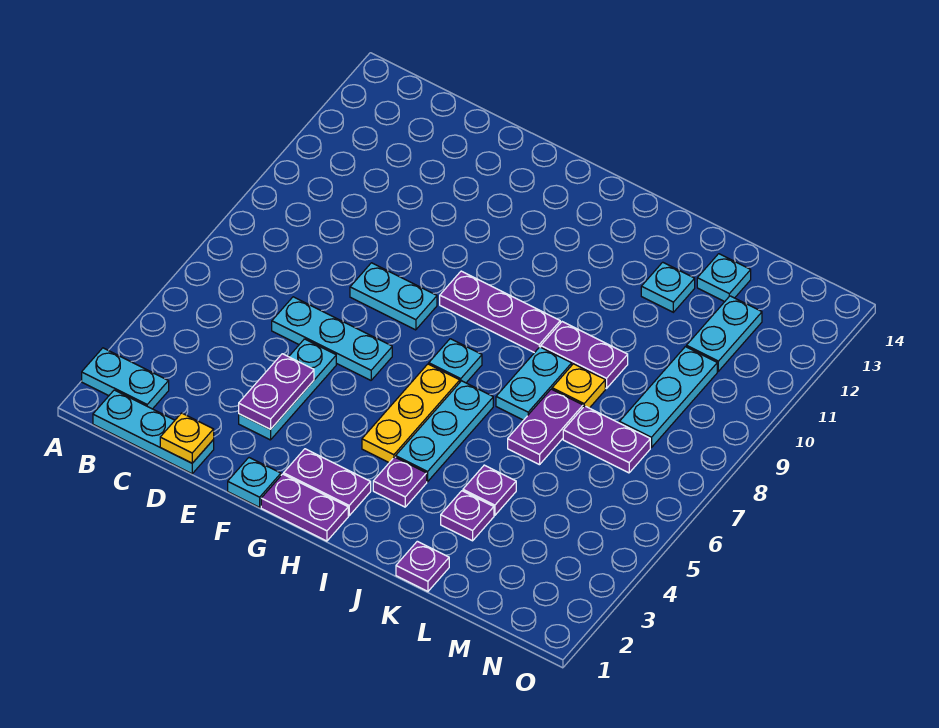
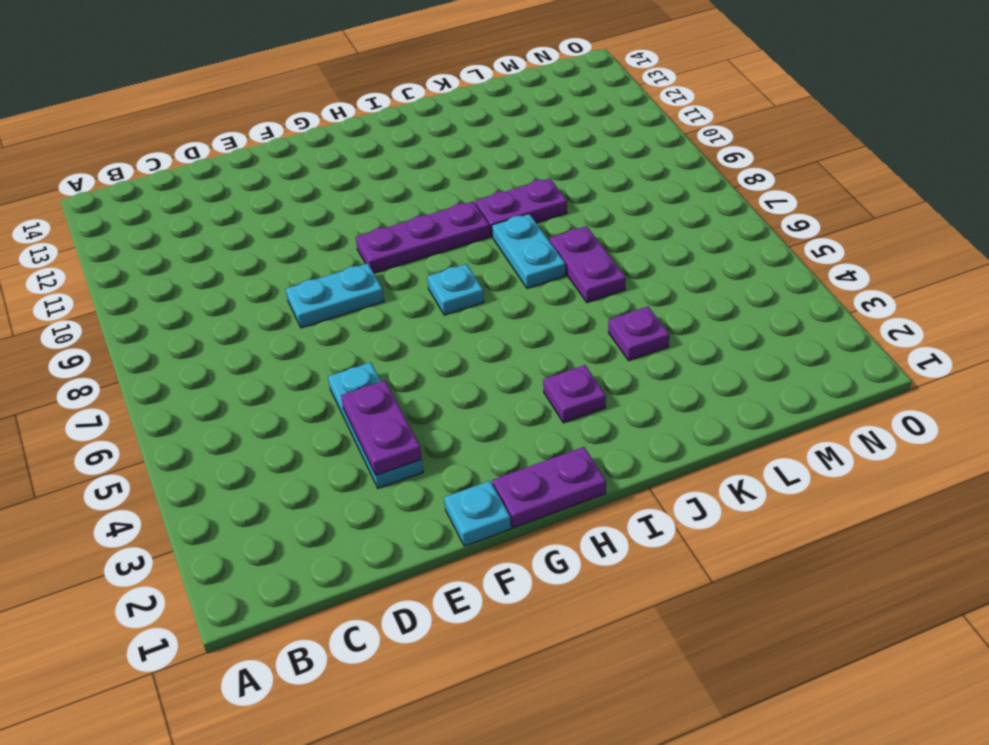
none -> cyan 1x2 plate [82,348,169,409]
none -> cyan 1x3 plate [93,390,214,474]
none -> cyan 1x3 plate [272,297,392,380]

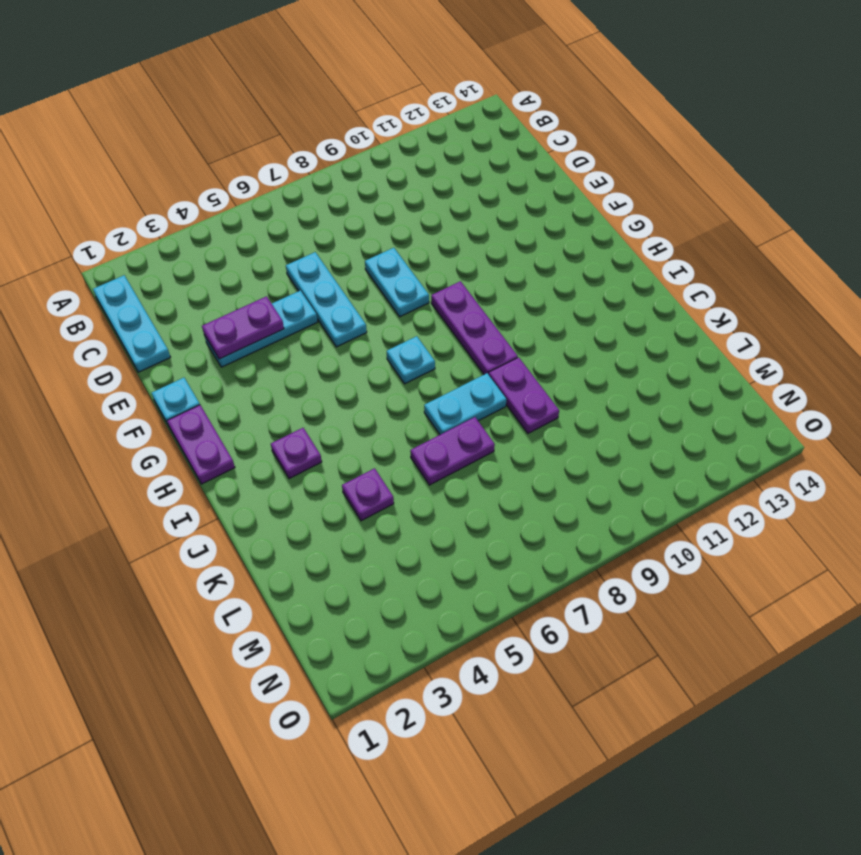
none -> cyan 1x2 plate [82,348,169,409]
none -> purple 1x2 plate [284,449,371,516]
none -> yellow 1x3 plate [362,364,460,463]

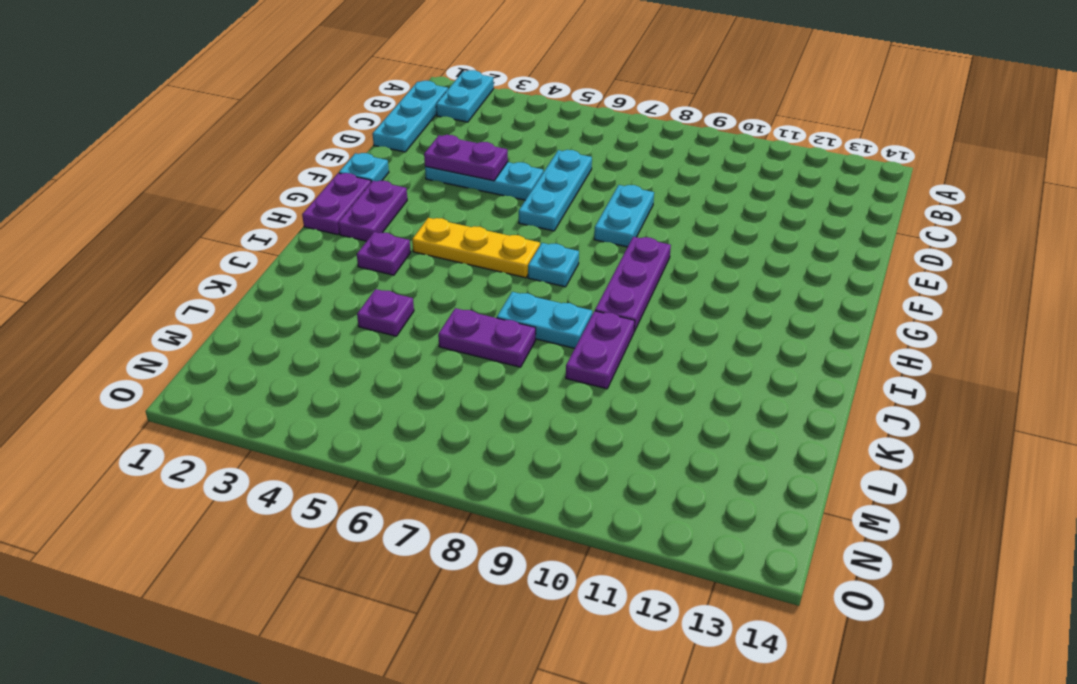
none -> cyan 1x3 plate [396,381,493,482]
none -> purple 1x1 plate [396,541,449,591]
none -> purple 1x1 plate [441,491,494,541]

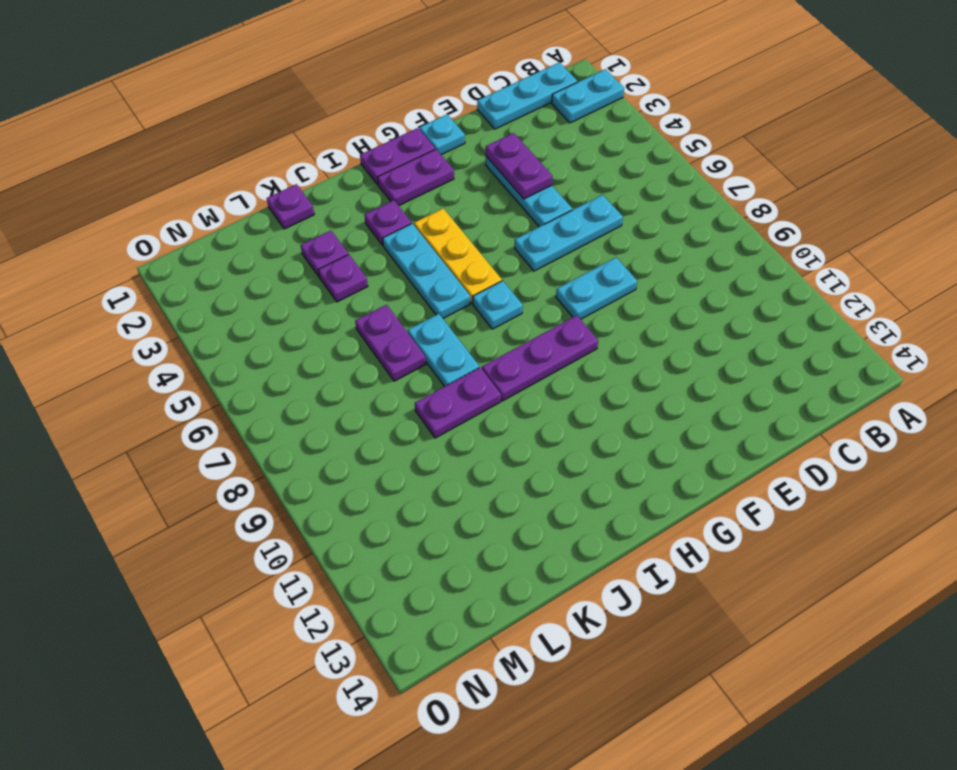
none -> yellow 1x1 plate [552,364,605,408]
none -> cyan 1x1 plate [641,262,695,312]
none -> purple 1x2 plate [563,406,650,473]

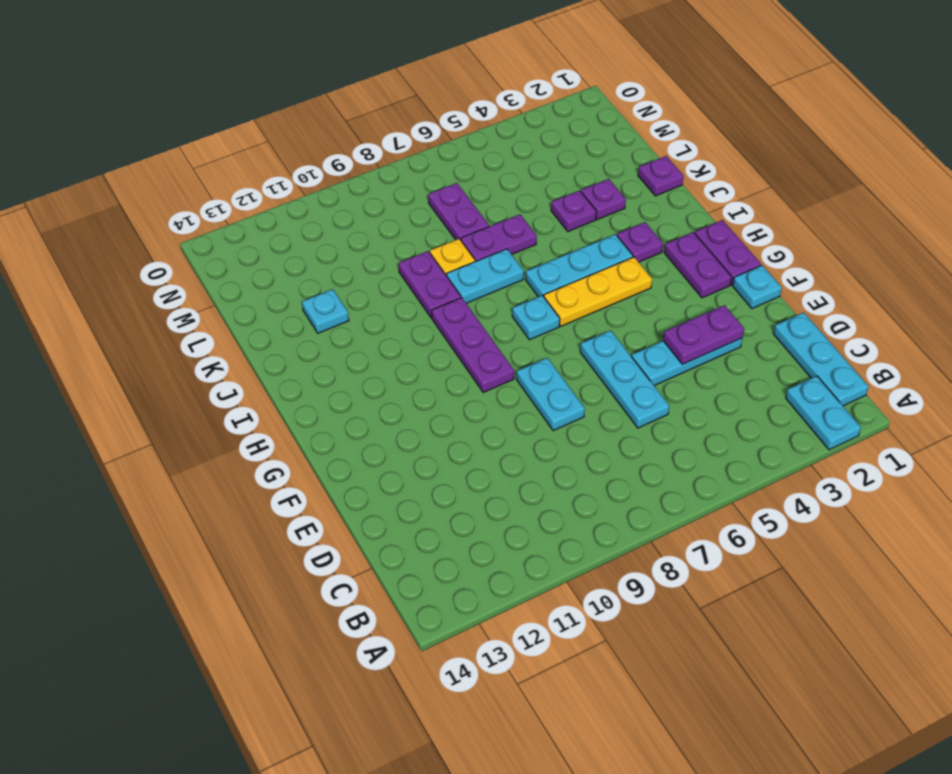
none -> cyan 1x1 plate [697,254,751,302]
none -> cyan 1x3 plate [619,347,717,448]
none -> cyan 1x2 plate [686,296,762,371]

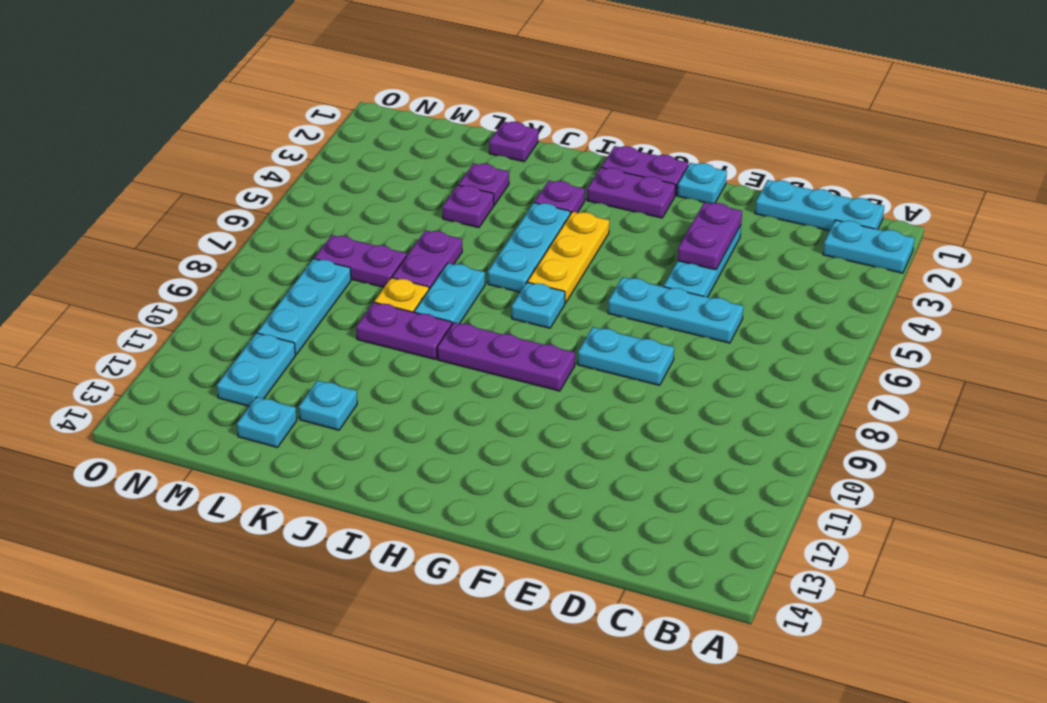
none -> yellow 1x1 plate [160,413,214,463]

